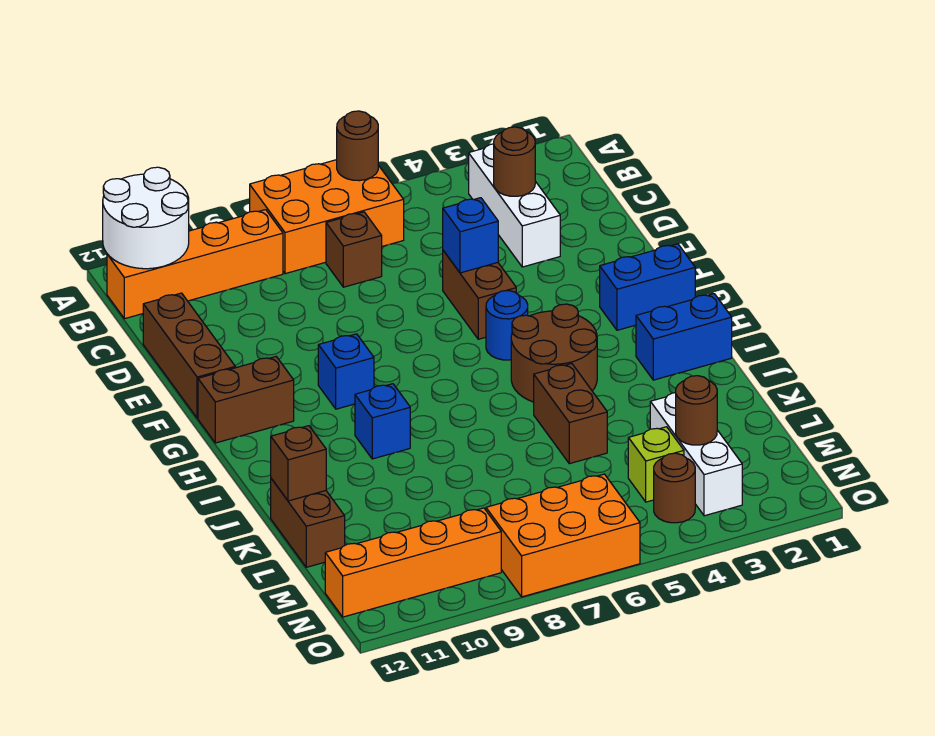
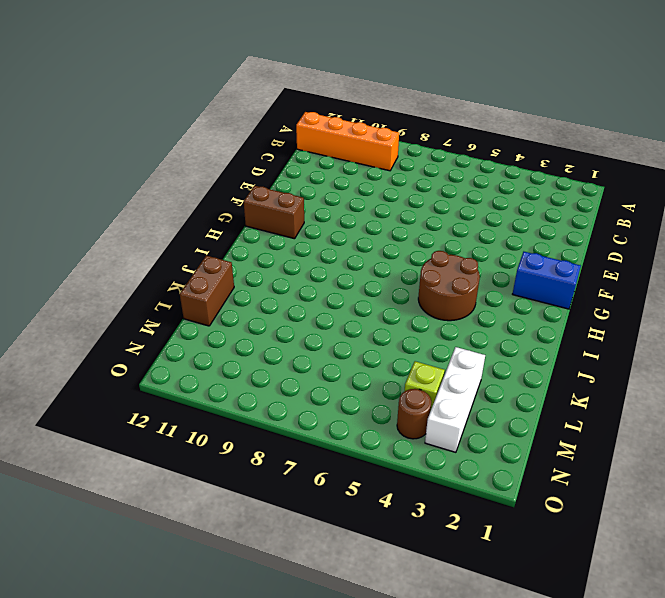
none -> orange 2x3 brick [250,160,404,274]
none -> white 1x3 brick [469,144,560,267]
none -> brown 1x1 brick [326,212,382,287]

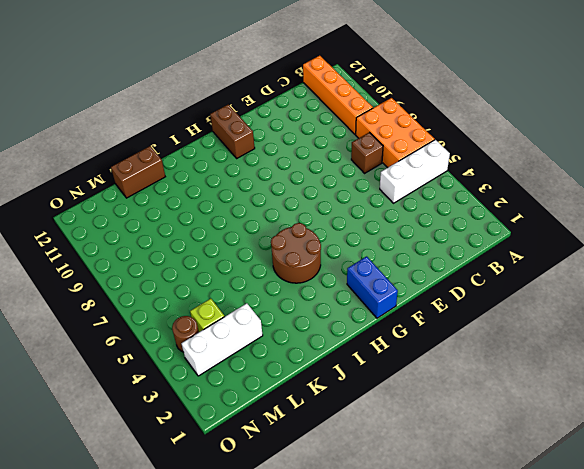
white 1x3 brick [380,140,450,203] -> white 1x3 brick moved to [469,144,560,267]
none -> brown 1x3 brick [143,293,235,418]
none -> brown 1x2 brick [443,250,516,339]
none -> blue 1x1 round brick [486,291,528,360]

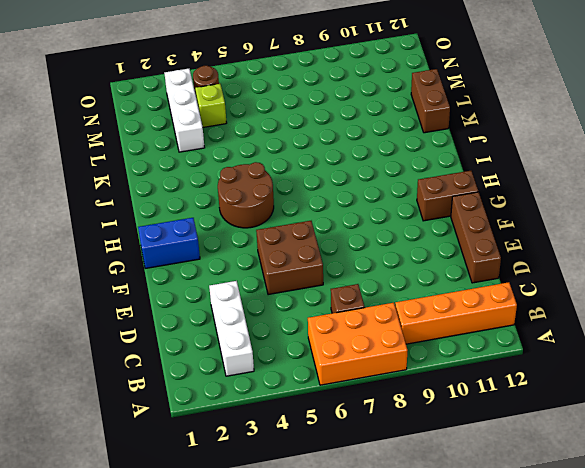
brown 2x2 brick [256,221,323,295] -> brown 1x2 brick [443,250,516,339]
none -> blue 1x1 round brick [486,291,528,360]
none -> blue 1x1 brick [318,334,374,409]
none -> blue 1x2 brick [636,294,732,380]

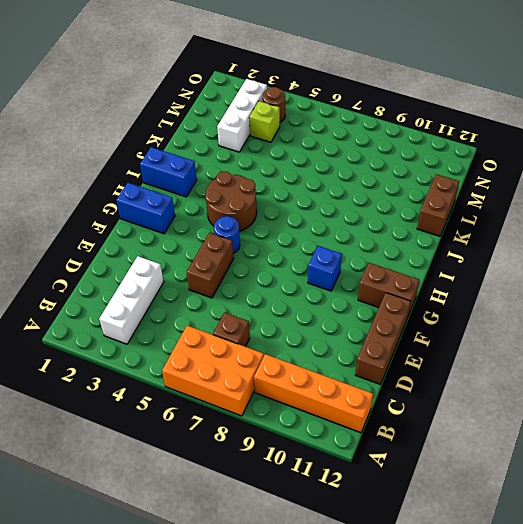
none -> blue 1x1 brick [355,384,410,459]
none -> brown 1x2 brick [534,364,607,464]
none -> orange 2x3 brick [486,474,640,597]

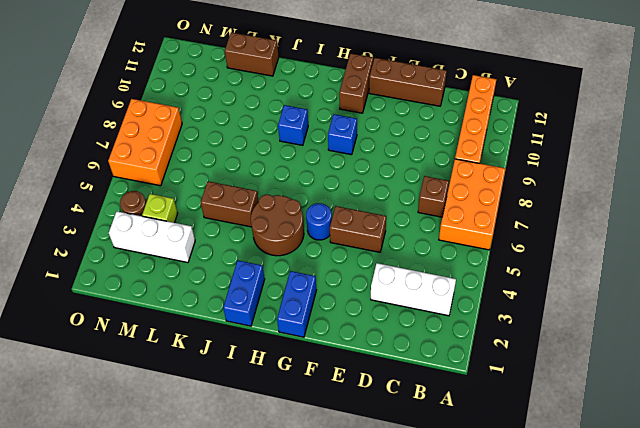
none -> orange 1x4 brick [325,508,501,617]
none -> brown 1x1 round brick [337,111,378,181]
none -> white 2x2 round brick [103,167,189,269]

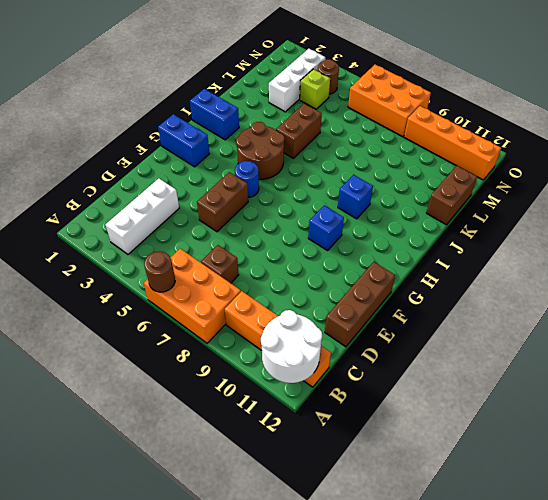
none -> brown 1x2 brick [198,357,294,443]
none -> brown 1x1 round brick [494,127,535,196]
none -> blue 1x1 brick [443,198,498,273]

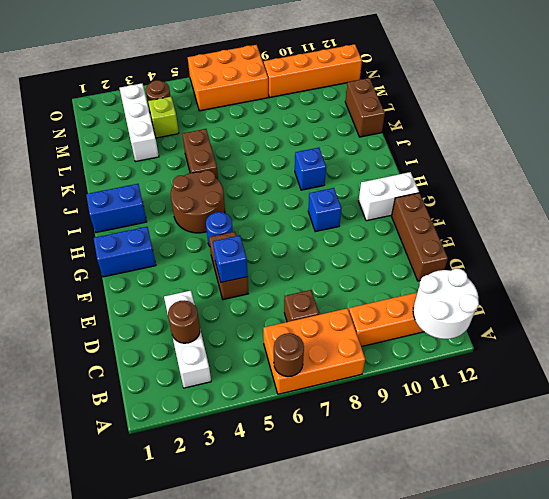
white 1x2 brick [359,172,419,221] -> brown 1x2 brick [198,357,294,443]
none -> brown 1x1 brick [271,426,326,501]
none -> brown 1x1 round brick [676,376,717,445]

